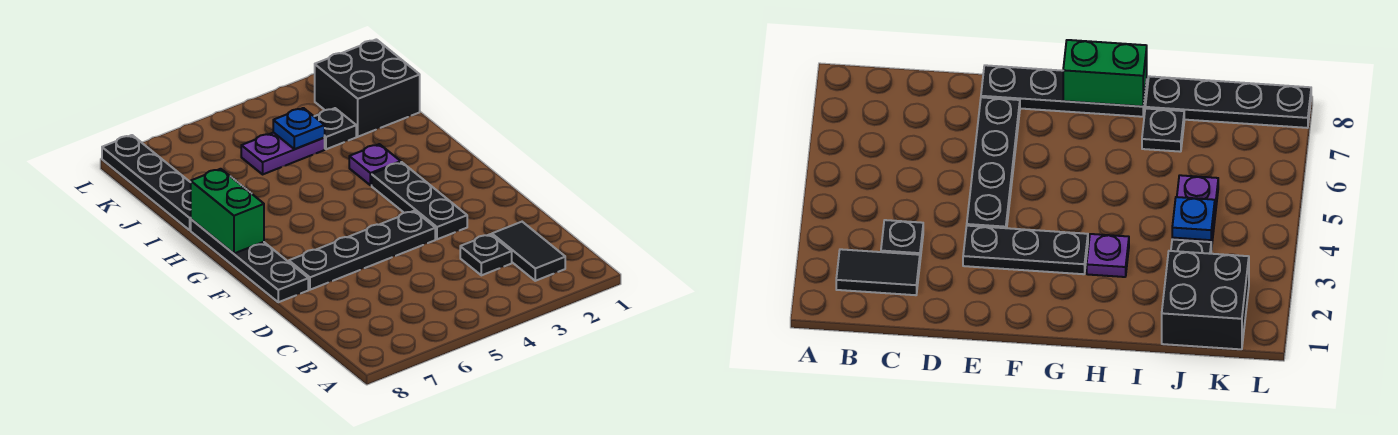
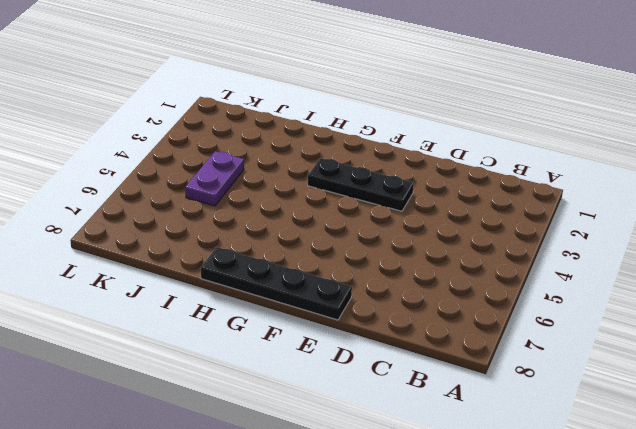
none -> black 1x2 tile [492,222,565,281]
none -> black 1x1 plate [460,234,512,275]
none -> black 1x4 plate [289,211,435,290]

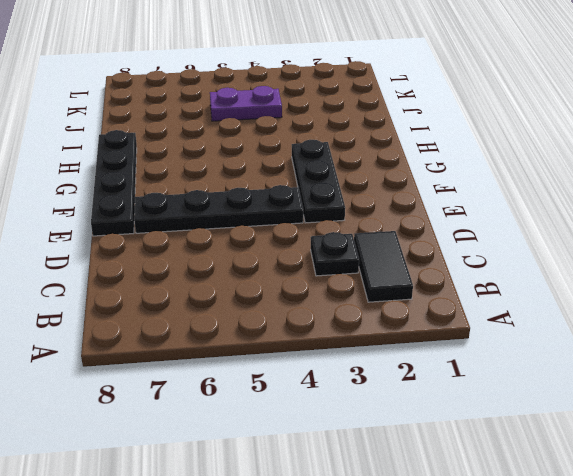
none -> purple 1x1 plate [349,144,401,185]
none -> black 1x1 plate [1142,108,1184,152]
none -> black 1x4 plate [102,135,191,230]

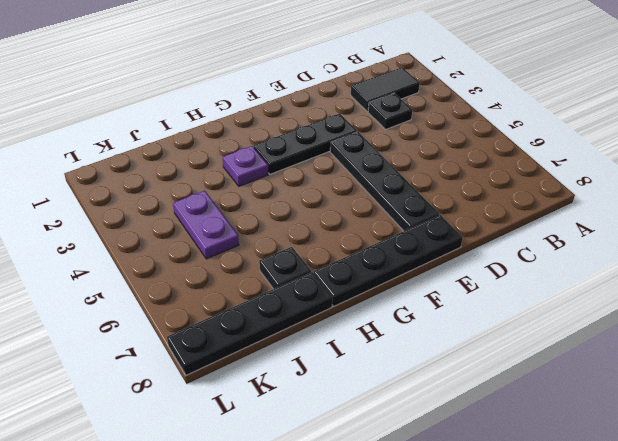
none -> black 2x2 brick [315,39,420,137]
none -> black 1x1 plate [314,108,356,149]
none -> green 1x2 brick [191,169,264,253]

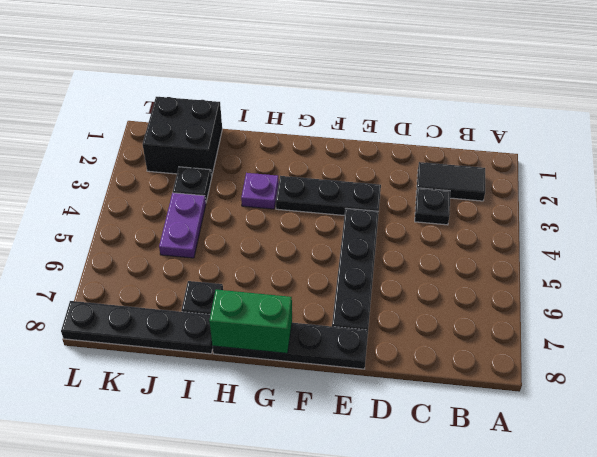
none -> blue 1x1 plate [273,108,325,149]

